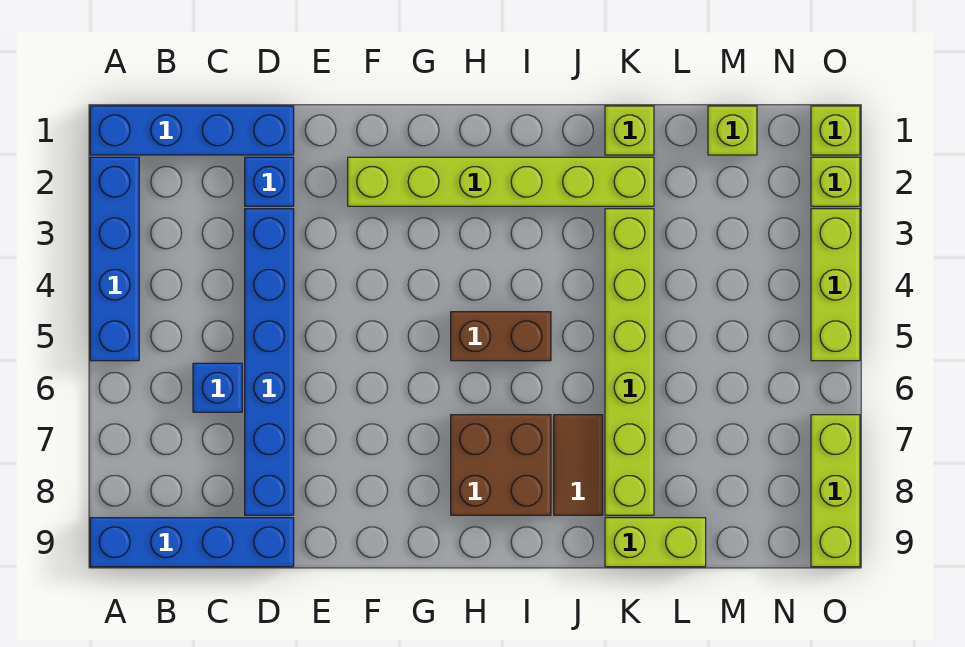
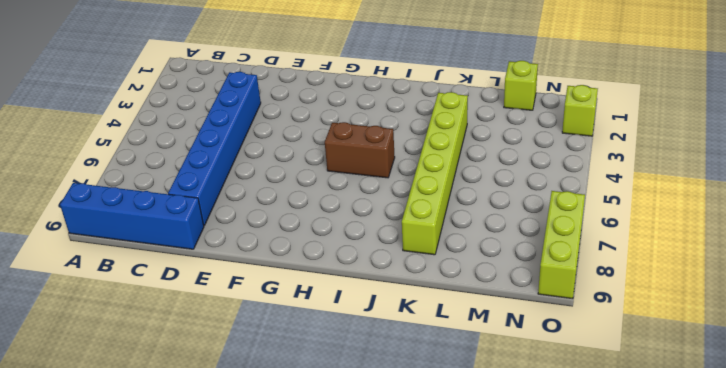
none -> blue 1x4 brick [90,106,294,155]
none -> blue 1x4 brick [90,157,139,361]
none -> blue 1x1 brick [193,363,242,412]

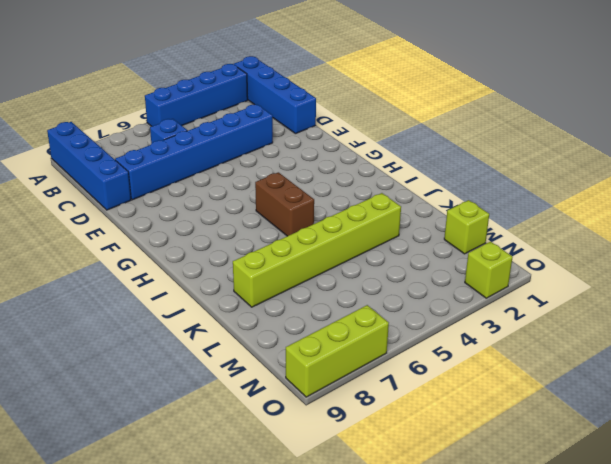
none -> blue 1x1 brick [245,157,294,206]
none -> lime 1x6 brick [348,157,654,206]
none -> brown 2x2 brick [451,415,551,515]

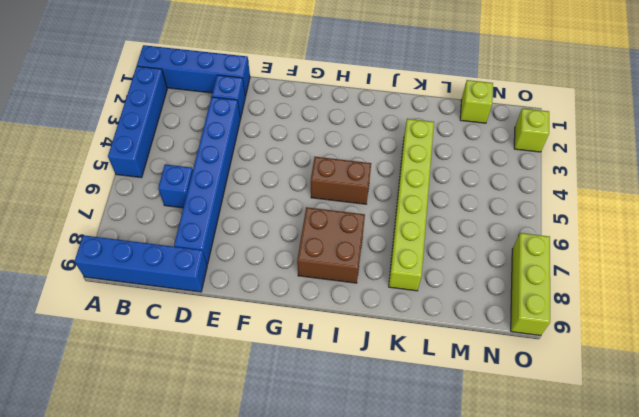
none -> lime 1x6 brick [348,157,654,206]
none -> brown 1x2 tile [554,415,603,515]
none -> lime 1x1 brick [605,106,654,155]

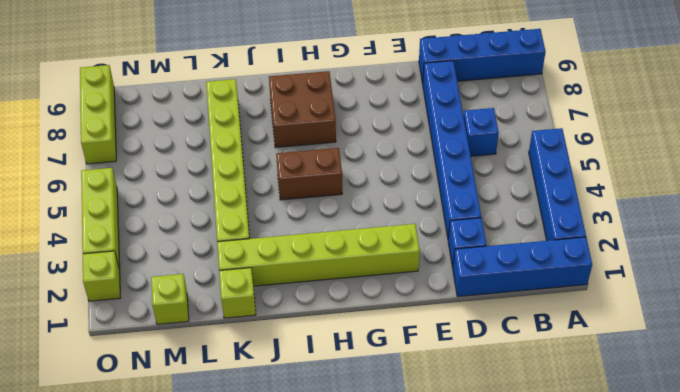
none -> brown 1x2 tile [554,415,603,515]
none -> lime 1x2 brick [605,518,706,567]
none -> lime 1x1 brick [811,106,860,155]

